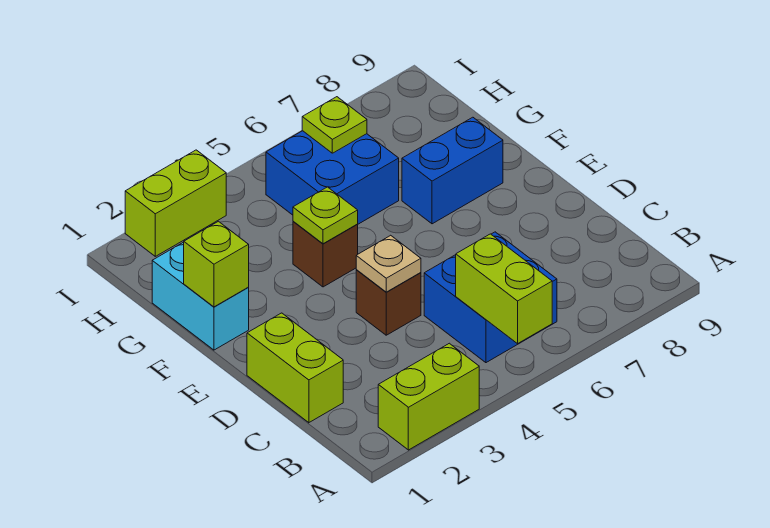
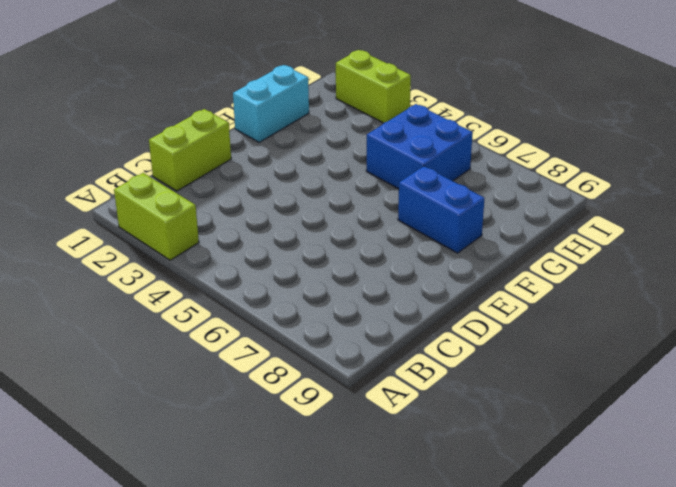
none -> blue 2x2 brick [424,232,557,363]
none -> brown 1x1 brick [356,270,421,335]
none -> brown 1x1 brick [293,221,358,287]

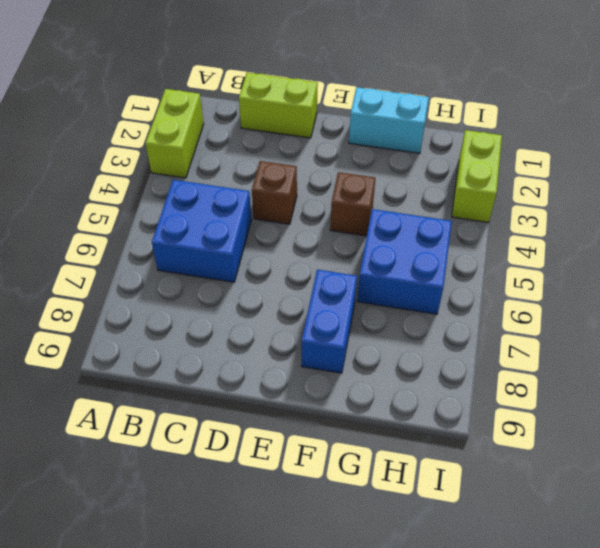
none -> lime 1x2 brick [456,234,552,344]
none -> tan 1x1 plate [356,235,421,292]
none -> lime 1x1 brick [184,221,249,307]

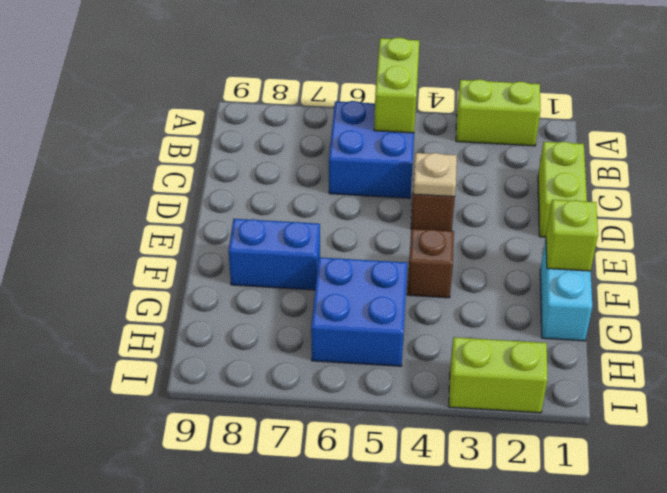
none -> lime 1x1 plate [293,187,358,244]
none -> lime 1x1 plate [302,97,367,153]

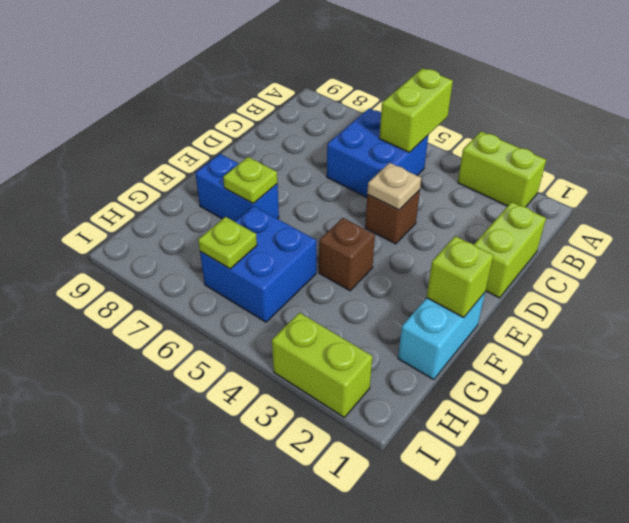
lime 1x1 plate [223,157,277,204] -> lime 1x1 plate moved to [293,187,358,244]

